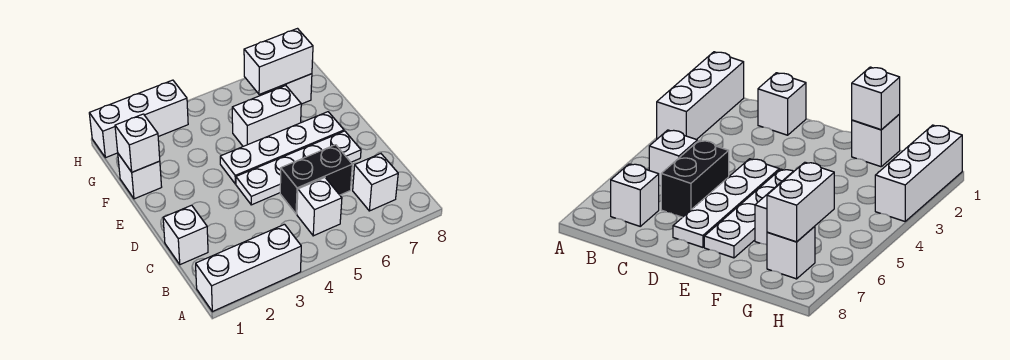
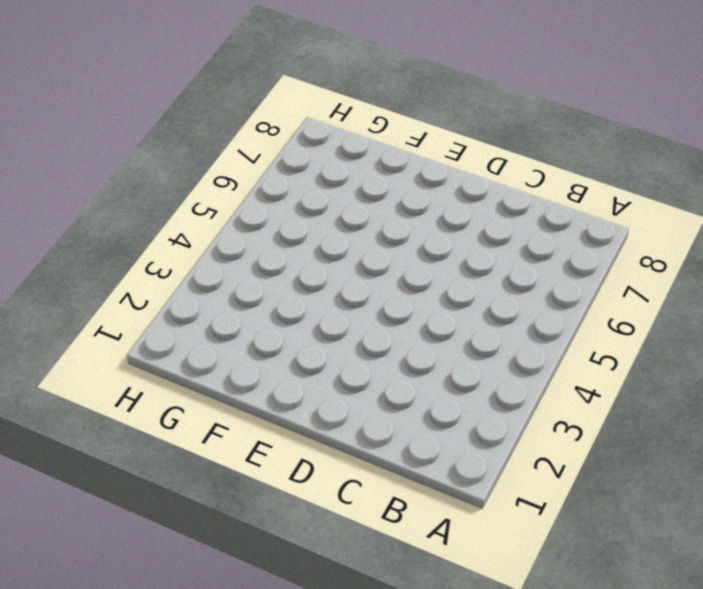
none -> white 1x3 brick [196,224,301,312]
none -> white 1x1 brick [297,178,342,236]
none -> white 1x1 brick [353,154,398,211]

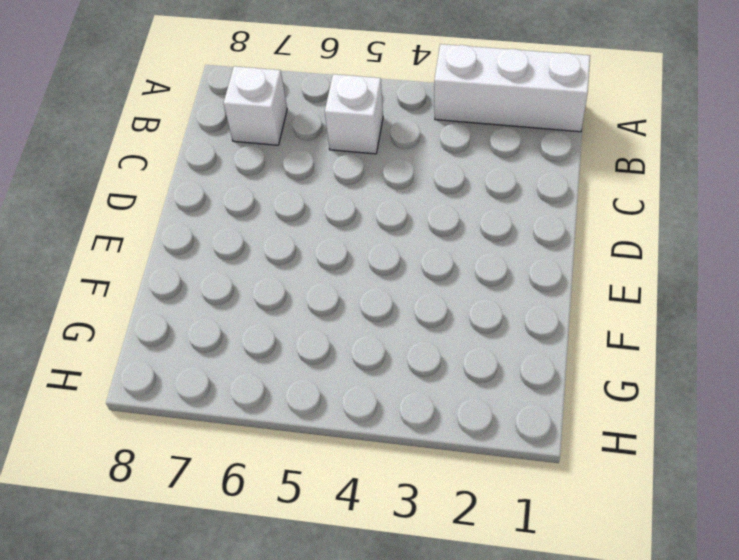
none -> white 1x1 brick [163,205,208,265]
none -> black 1x2 brick [280,145,352,214]
none -> white 1x4 plate [236,131,361,205]

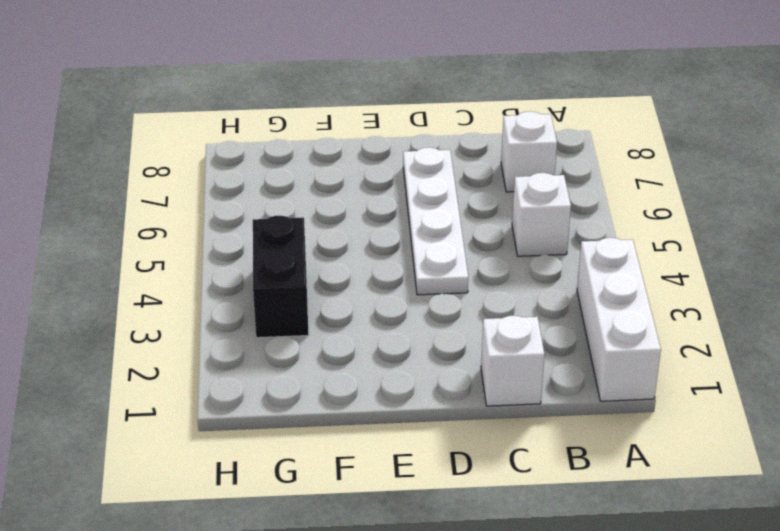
black 1x2 brick [253,216,309,338] -> black 1x2 brick moved to [280,145,352,214]
none -> white 1x4 plate [220,112,344,184]
none -> white 1x1 brick [118,154,162,199]
none -> white 1x2 brick [232,86,301,146]

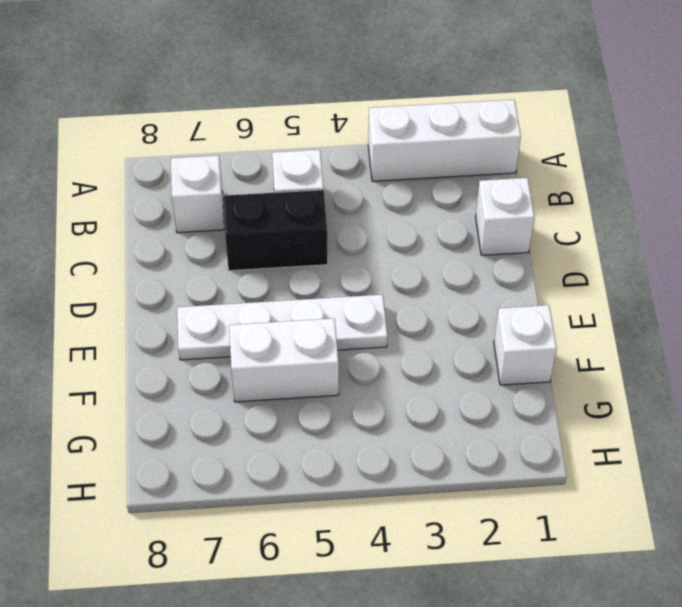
none -> white 1x4 plate [236,131,361,205]
none -> white 1x1 brick [271,74,312,104]
none -> white 1x3 brick [89,80,188,158]

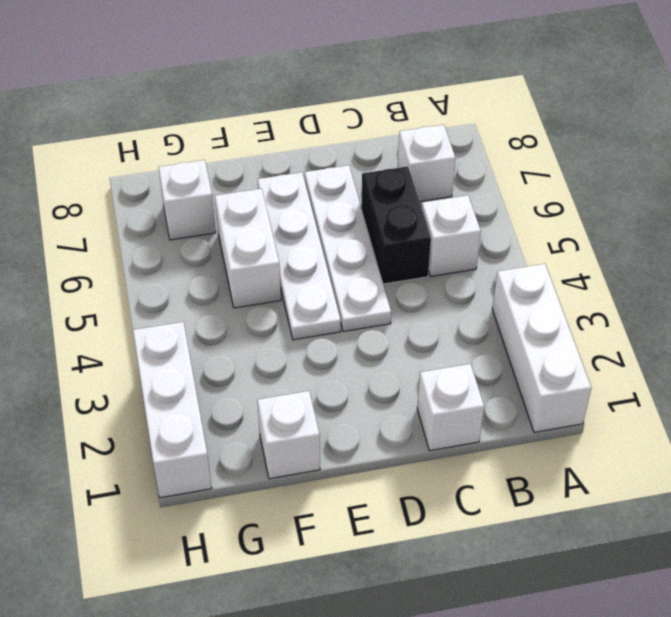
none -> white 1x1 brick [115,114,160,172]
none -> white 1x2 brick [244,29,313,94]

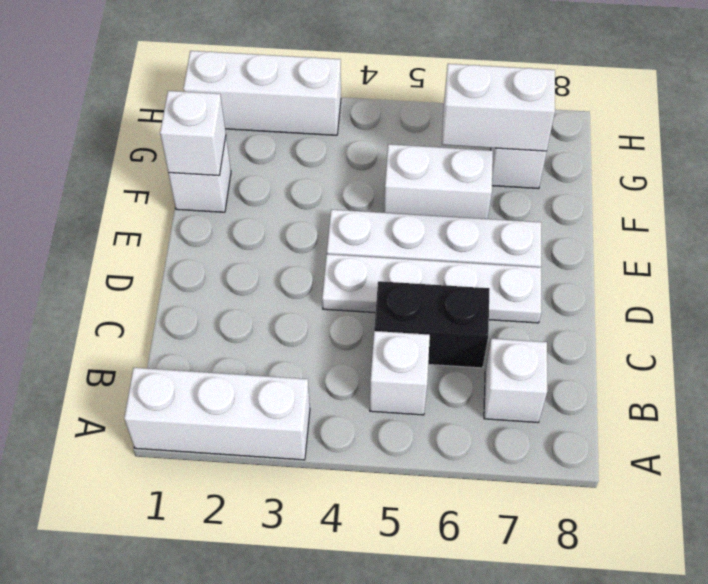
none -> white 1x1 brick [163,205,208,265]

